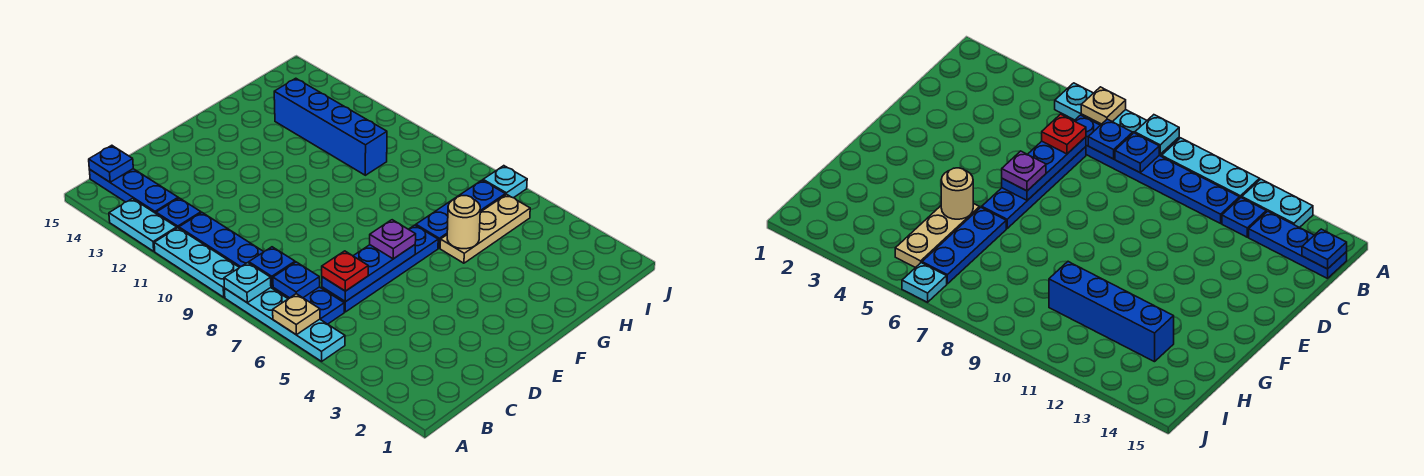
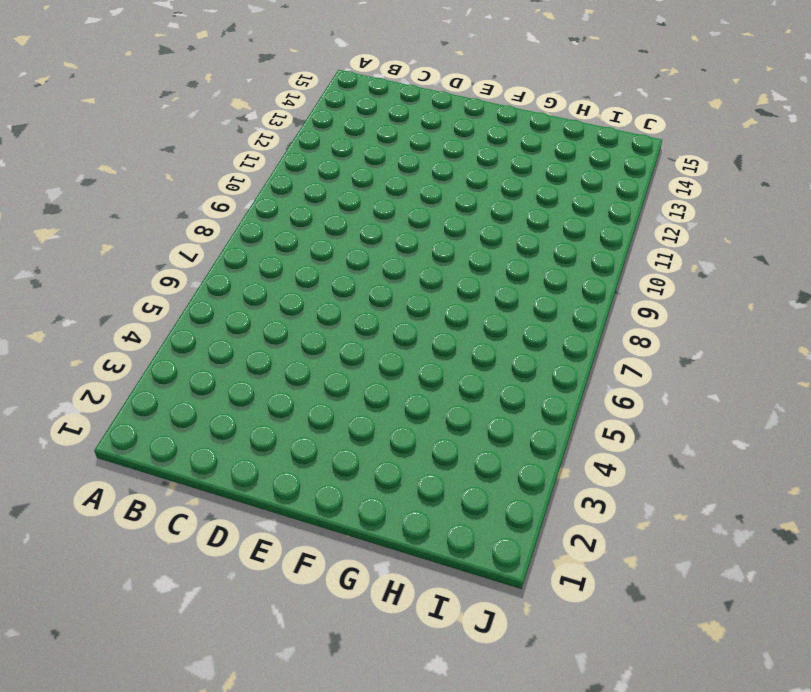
none -> cyan 1x4 plate [225,288,345,361]
none -> cyan 1x3 plate [154,228,240,297]
none -> cyan 1x2 plate [109,199,177,251]

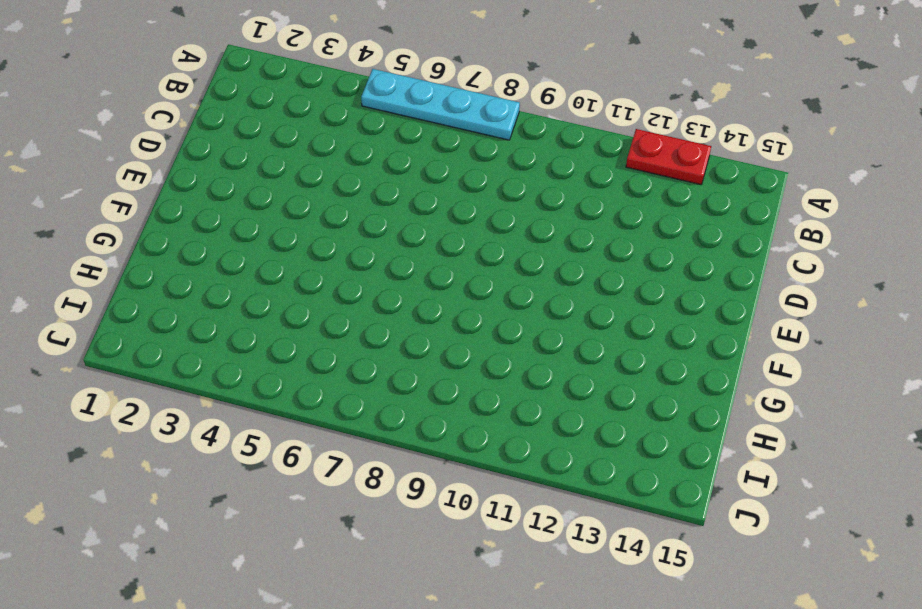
red 1x2 plate [626,129,711,185] -> cyan 1x2 plate [109,199,177,251]
none -> cyan 1x3 plate [154,228,240,297]
none -> blue 1x6 plate [179,213,344,324]
none -> blue 1x1 plate [156,198,201,228]

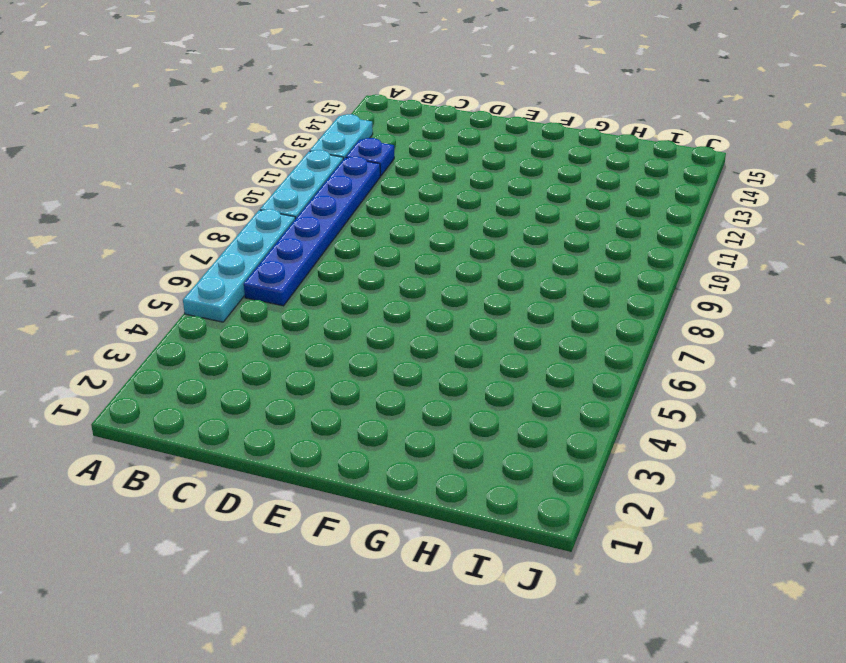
none -> blue 1x3 plate [90,169,178,213]
none -> blue 1x4 plate [322,225,438,312]
none -> tan 1x3 plate [440,194,530,263]

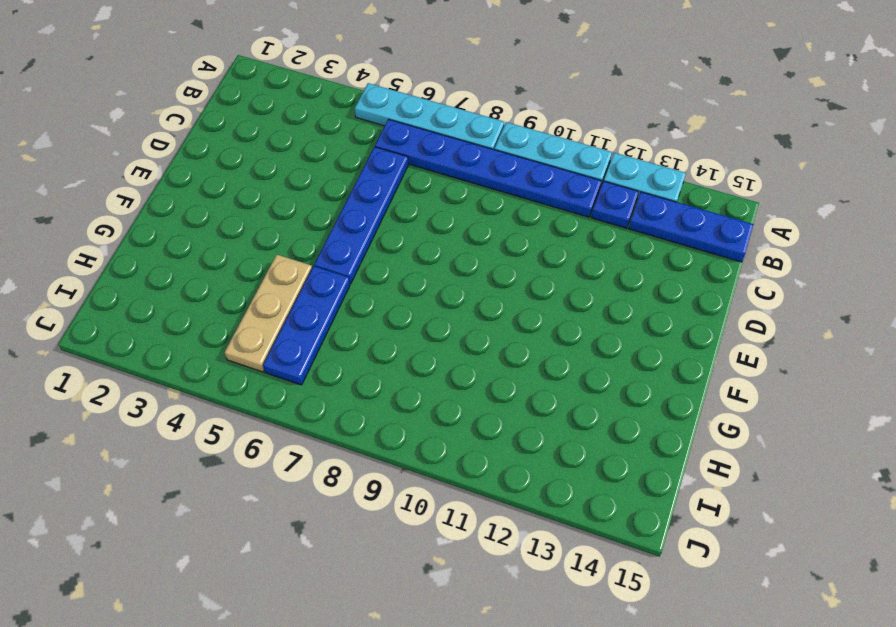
none -> blue 1x4 brick [274,78,387,175]
none -> cyan 1x1 plate [483,166,527,198]
none -> tan 1x1 plate [273,294,320,335]

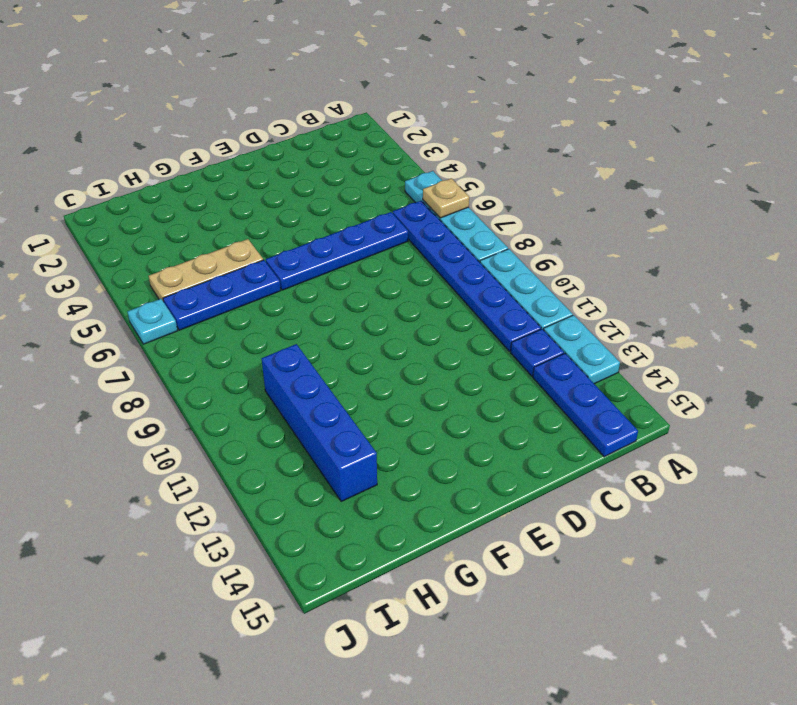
none -> cyan 1x1 plate [224,263,271,303]
none -> blue 1x1 plate [273,262,320,298]
none -> blue 1x1 plate [249,247,295,286]

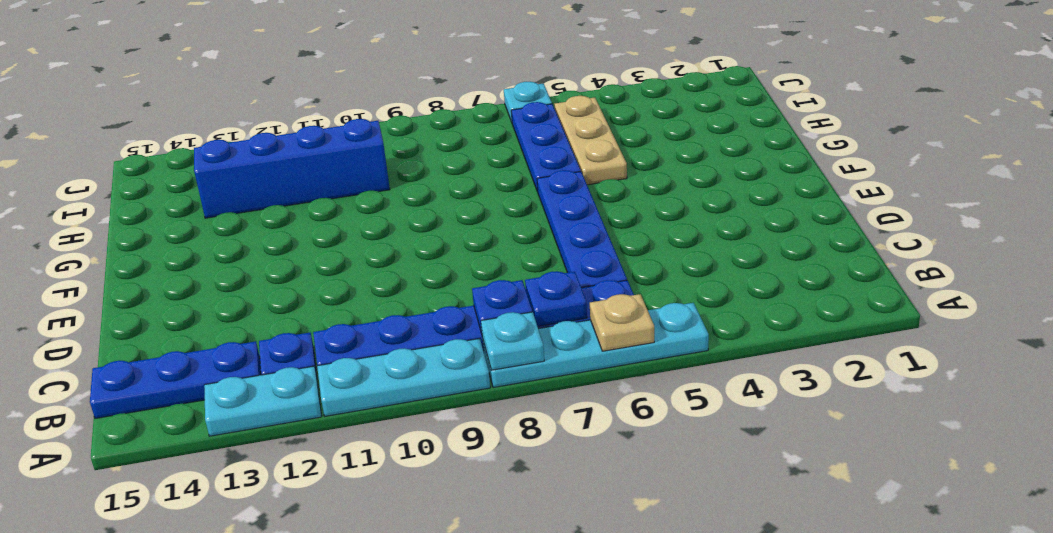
none -> blue 1x1 plate [89,145,133,182]
none -> blue 1x3 plate [322,245,415,302]
none -> tan 1x1 round brick [447,196,480,249]

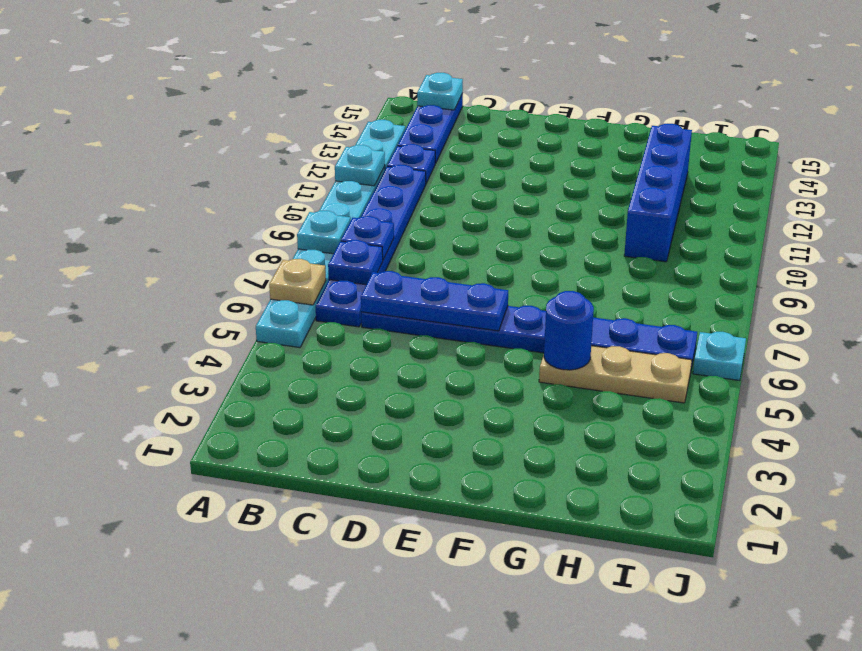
cyan 1x1 plate [335,145,385,186] -> none
cyan 1x1 plate [417,73,463,110] -> blue 1x1 plate [89,145,133,182]
blue 1x1 round brick [544,291,594,370] -> tan 1x1 round brick [447,196,480,249]
none -> red 1x1 plate [322,251,368,291]
none -> purple 1x1 plate [370,220,416,259]

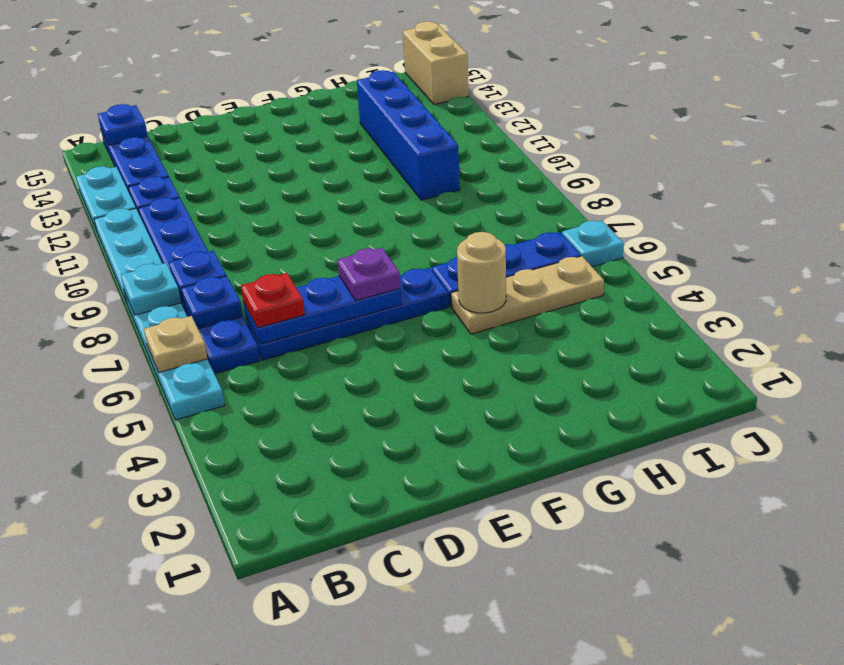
tan 1x2 brick [403,21,469,105] -> none

